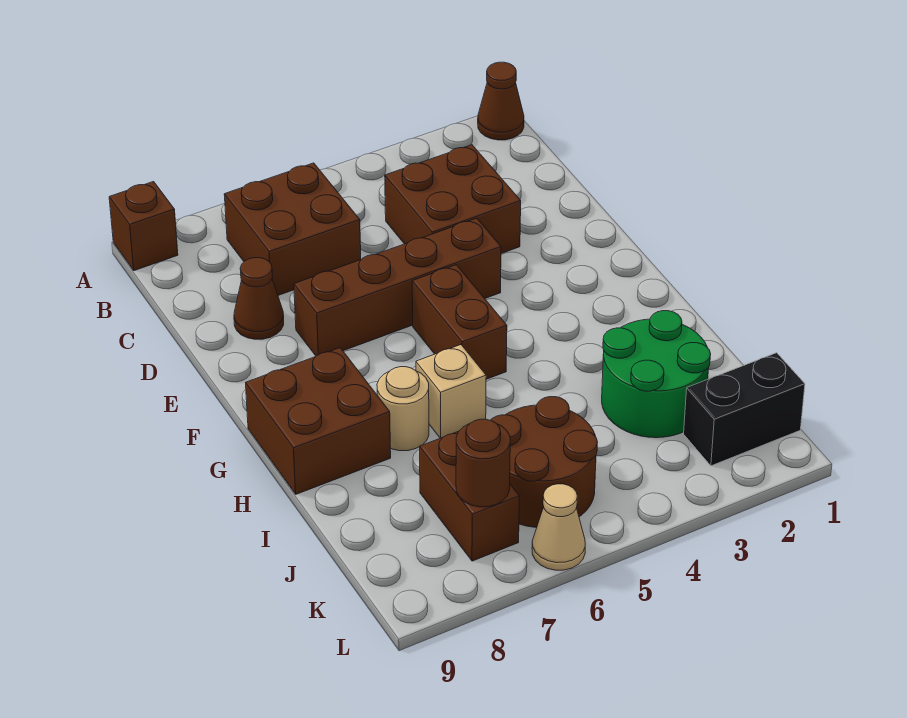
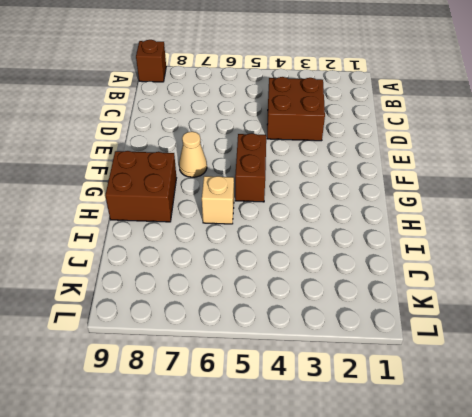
tan 1x1 cone [179,132,207,177] -> tan 1x1 cone moved to [532,484,585,570]
none -> brown 1x1 cone [478,62,524,140]
none -> brown 2x2 brick [224,163,361,295]
none -> brown 1x1 cone [234,258,284,339]

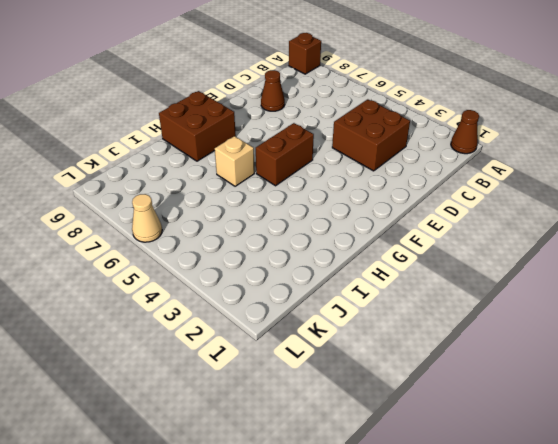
none -> brown 2x2 brick [224,163,361,295]
none -> brown 1x4 brick [294,218,501,356]
none -> tan 1x1 round brick [377,367,429,451]

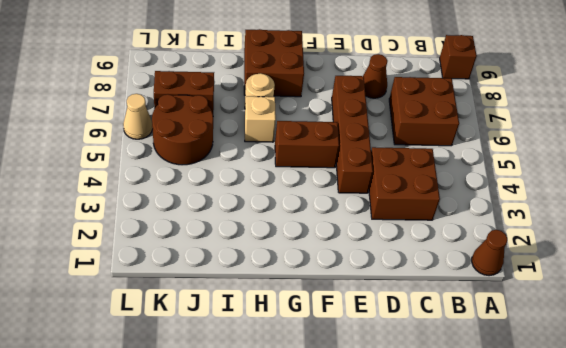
none -> green 2x2 round brick [602,311,711,438]
none -> black 1x2 brick [684,353,805,466]
none -> brown 1x1 round brick [456,419,510,507]

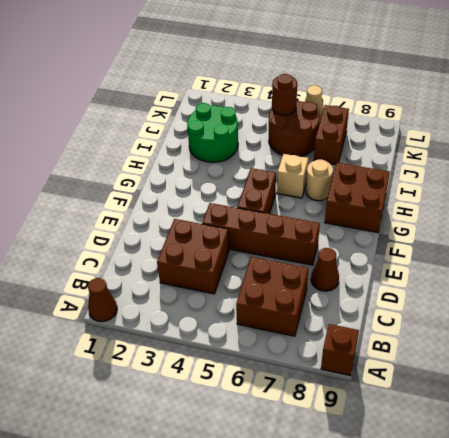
brown 1x1 round brick [272,74,297,115] -> brown 1x1 round brick moved to [456,419,510,507]
none -> black 1x2 brick [684,353,805,466]

